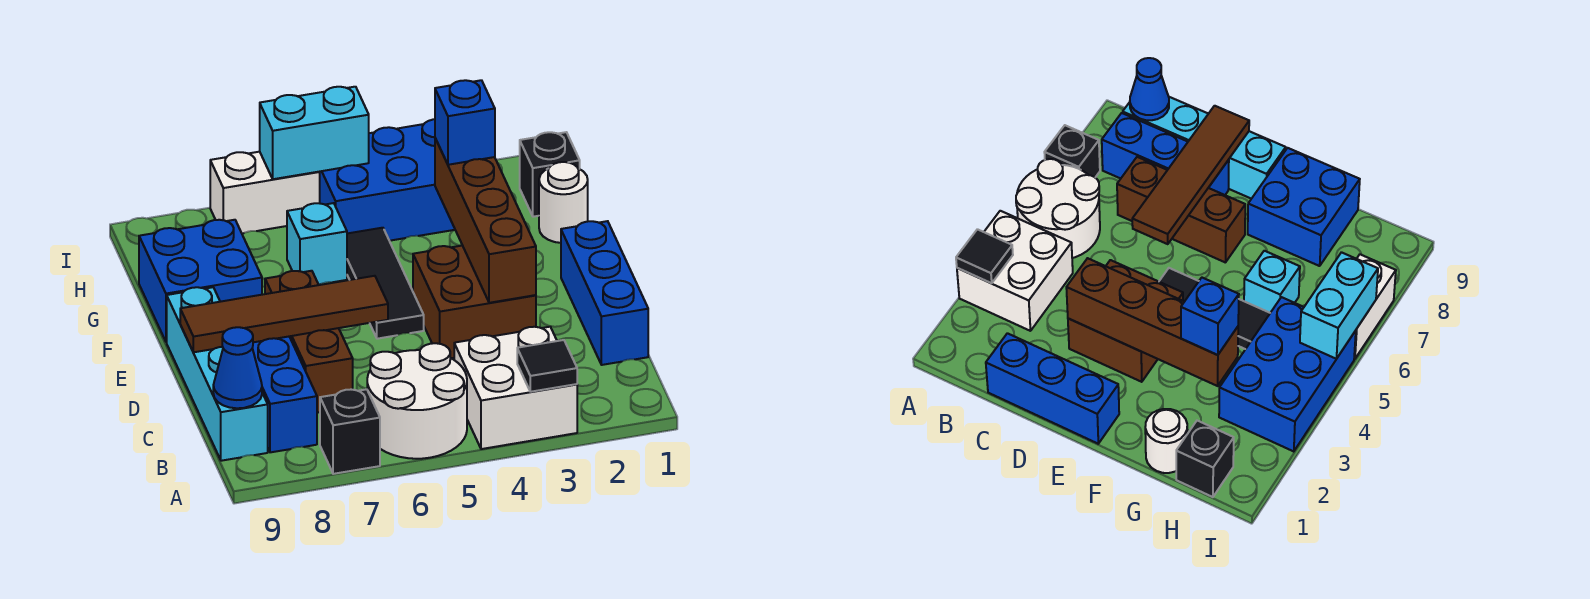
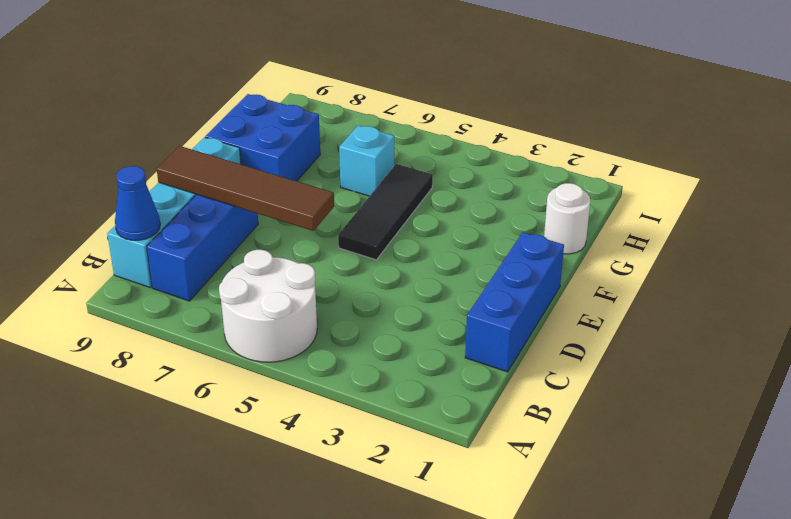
none -> white 2x2 brick [454,327,577,449]
none -> black 1x1 brick [320,389,380,474]
none -> brown 1x3 brick [265,271,353,413]

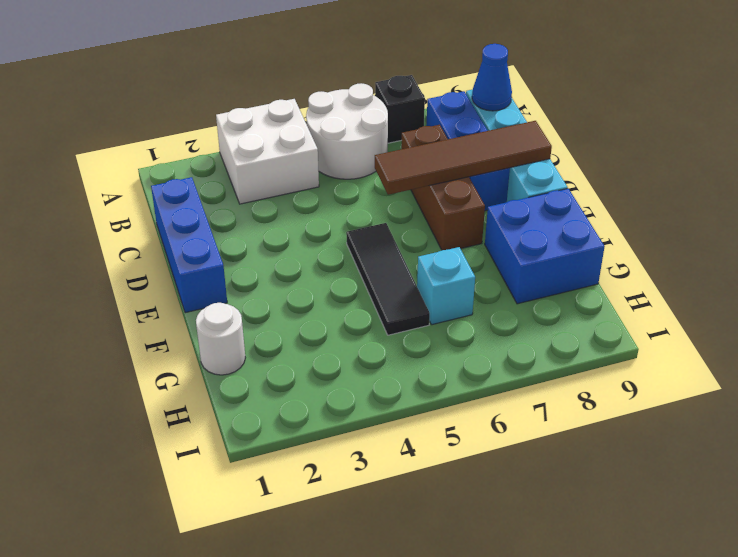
none -> brown 2x2 brick [413,246,536,358]
none -> black 1x1 brick [520,132,580,217]
none -> blue 2x3 brick [320,119,455,241]

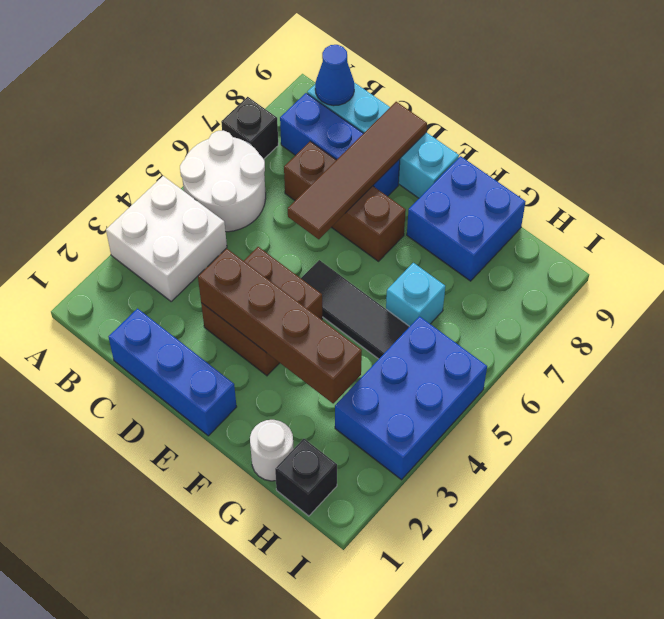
none -> white 1x2 brick [210,152,320,233]
none -> black 1x1 tile [517,340,577,392]
none -> cyan 1x2 brick [260,87,369,179]

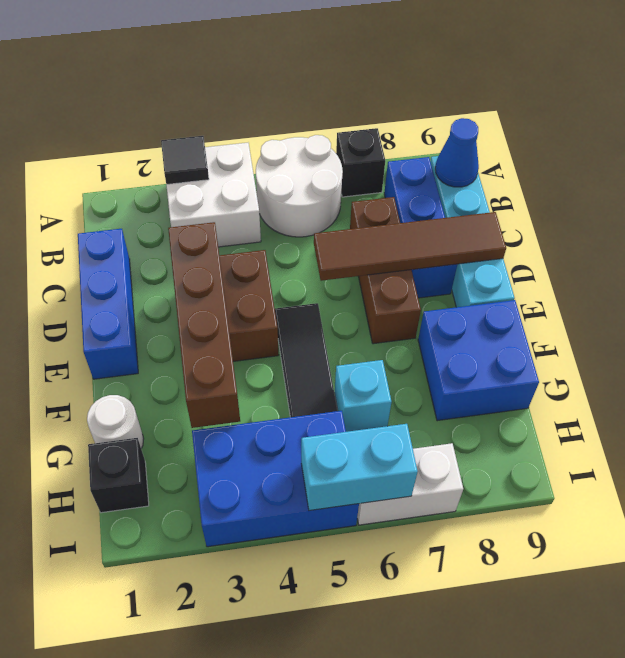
none -> blue 1x1 brick [435,80,495,165]

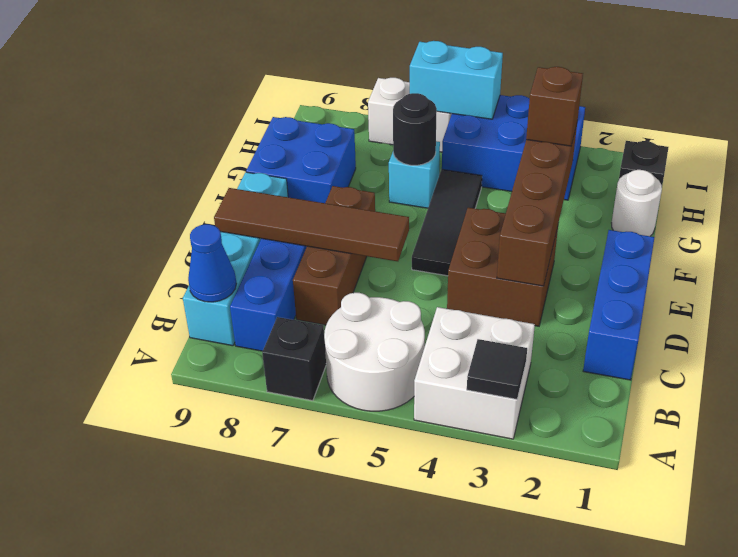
brown 1x1 brick [526,67,583,146] -> blue 1x1 brick [435,80,495,165]
black 1x1 round brick [393,93,437,165] -> none

